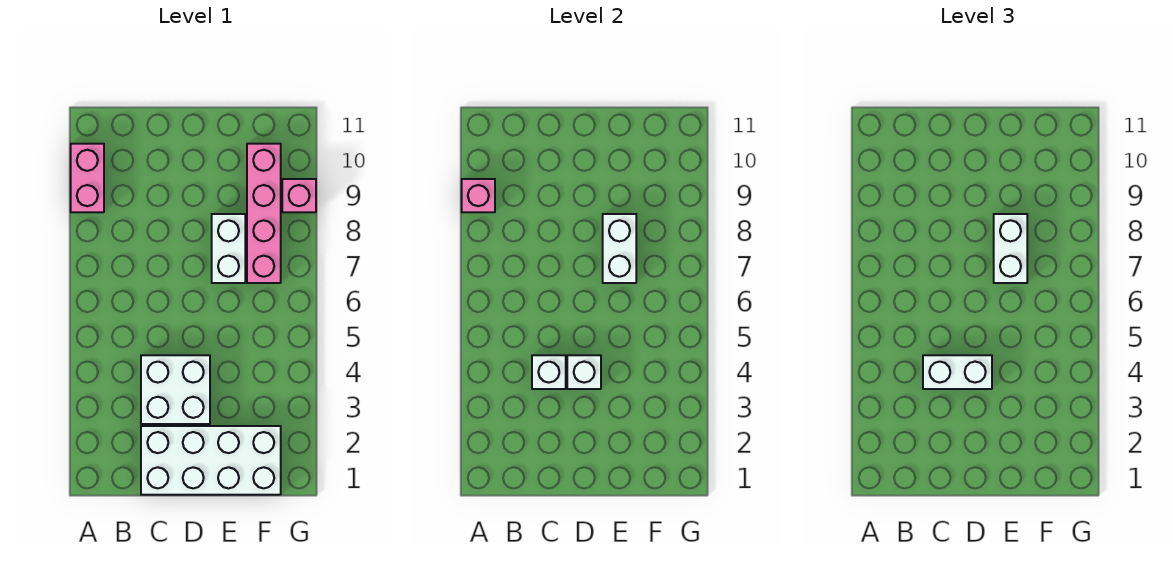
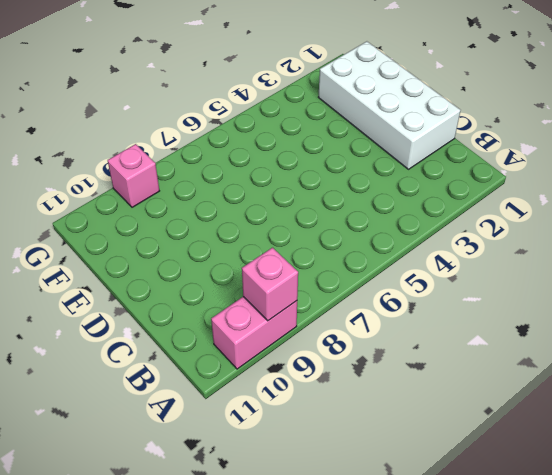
none -> white 2x2 brick [141,355,210,424]
none -> white 1x2 brick [212,214,245,283]
none -> pink 1x4 brick [247,144,281,283]

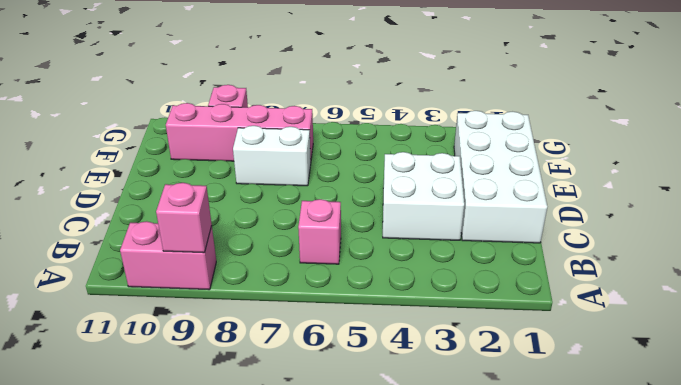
pink 1x1 brick [298,199,341,264] -> none
none -> white 1x1 brick [532,355,566,389]
none -> white 1x1 brick [567,355,601,389]
none -> white 1x2 brick [603,214,636,283]

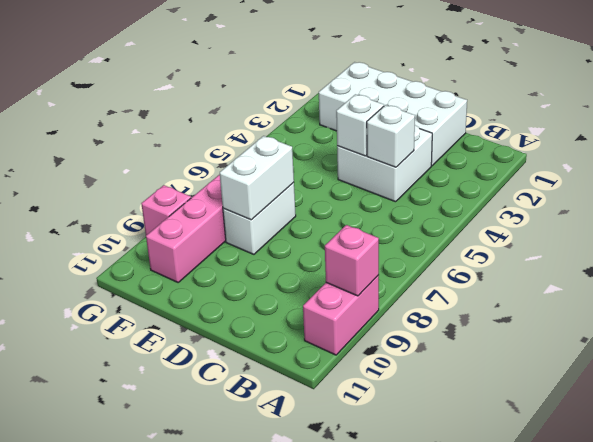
none -> white 1x2 brick [923,355,992,389]
none -> white 1x2 brick [994,214,1027,283]

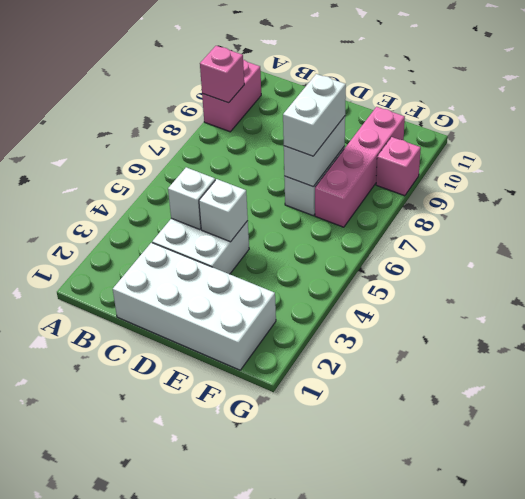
none -> white 1x2 brick [923,355,992,389]

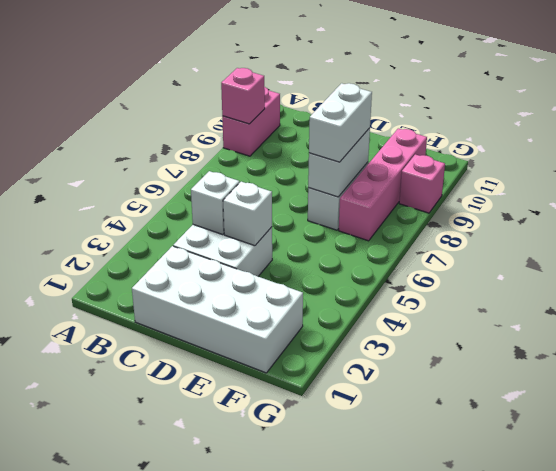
none -> white 1x2 brick [923,355,992,389]

